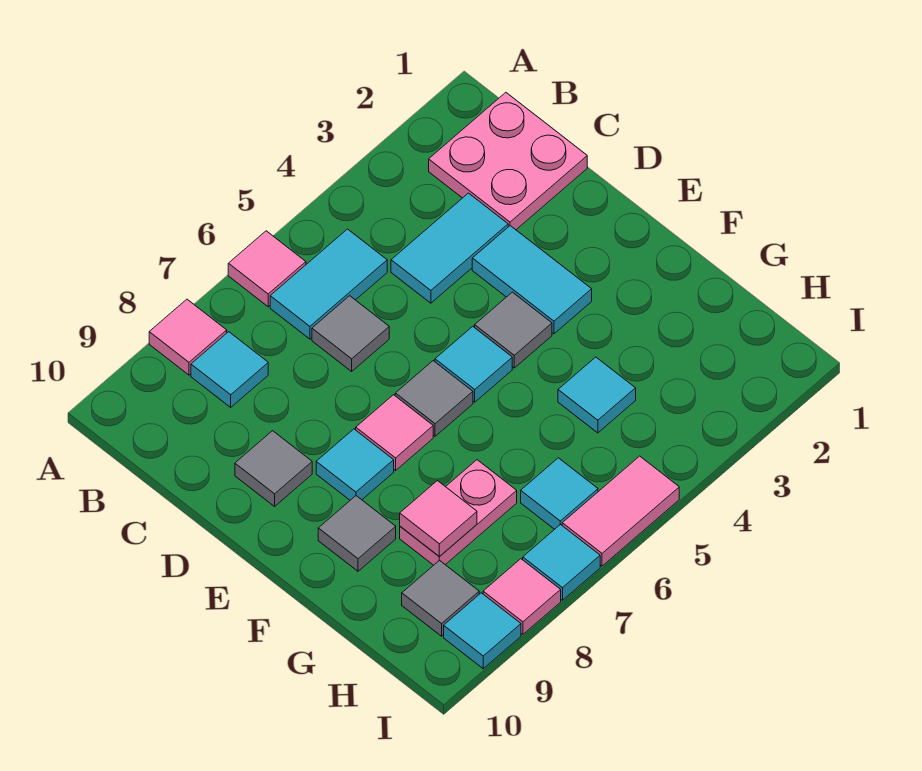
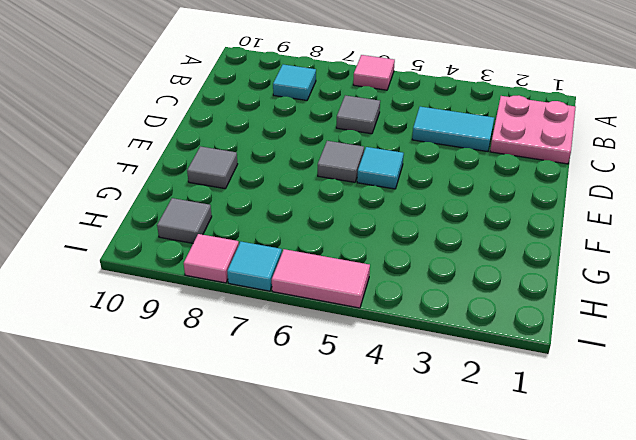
none -> pink 1x1 tile [149,299,227,375]
none -> cyan 1x2 tile [270,229,387,339]
none -> cyan 1x2 tile [472,226,592,334]

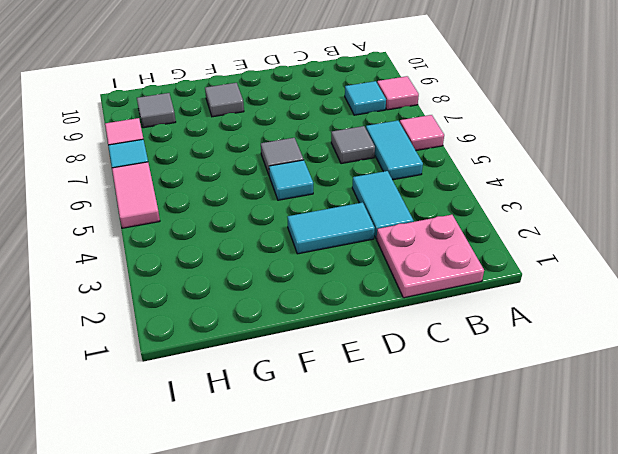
none -> grey 1x1 tile [235,431,312,506]
none -> grey 1x1 tile [475,292,552,368]
none -> pink 1x1 tile [356,395,433,471]

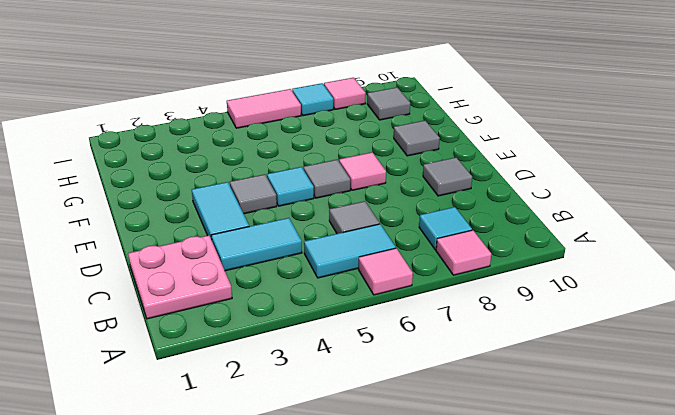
none -> cyan 1x1 tile [316,429,394,500]
none -> cyan 1x1 tile [558,357,636,433]
none -> pink 1x2 plate [400,460,517,565]

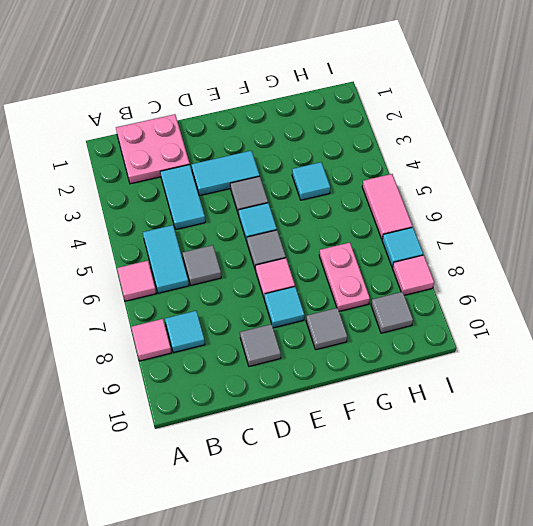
none -> cyan 1x1 tile [521,458,598,529]
none -> cyan 1x1 tile [444,593,521,669]
none -> pink 1x1 tile [400,481,477,556]

